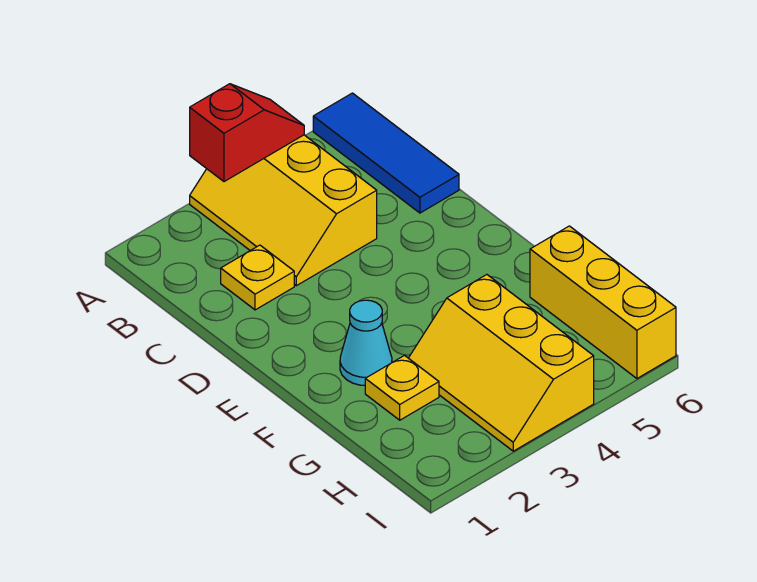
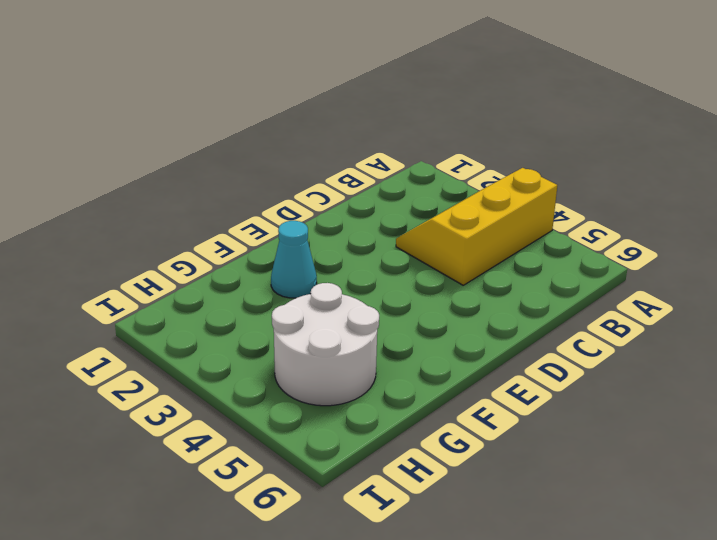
white 2x2 round brick [272,283,379,406] -> yellow 2x3 slope [409,275,594,451]
none -> blue 1x3 tile [313,93,459,213]
none -> yellow 1x1 plate [221,245,294,310]

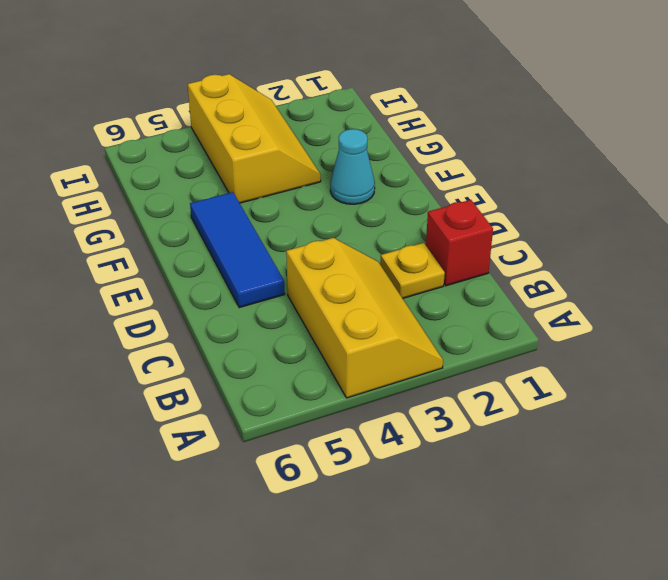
red 1x1 brick [426,200,493,286] -> none
blue 1x3 tile [190,192,285,308] -> blue 1x3 tile moved to [313,93,459,213]
none -> yellow 1x1 plate [365,356,439,420]
none -> yellow 1x3 brick [530,226,676,378]

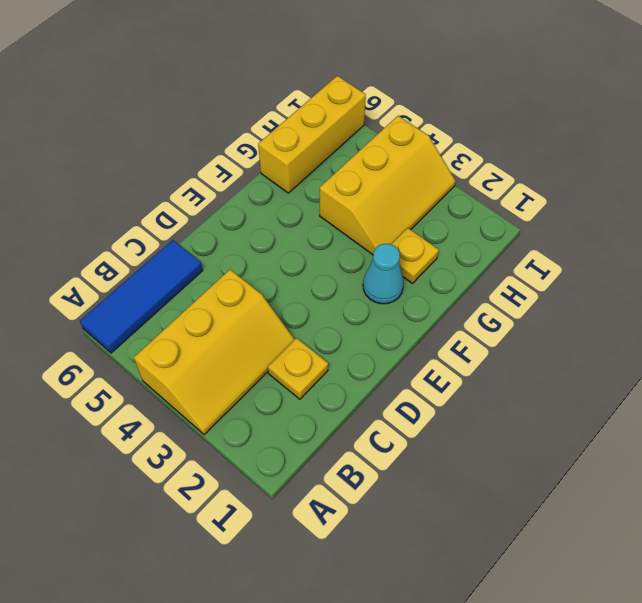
none -> red 1x2 slope [190,84,304,182]

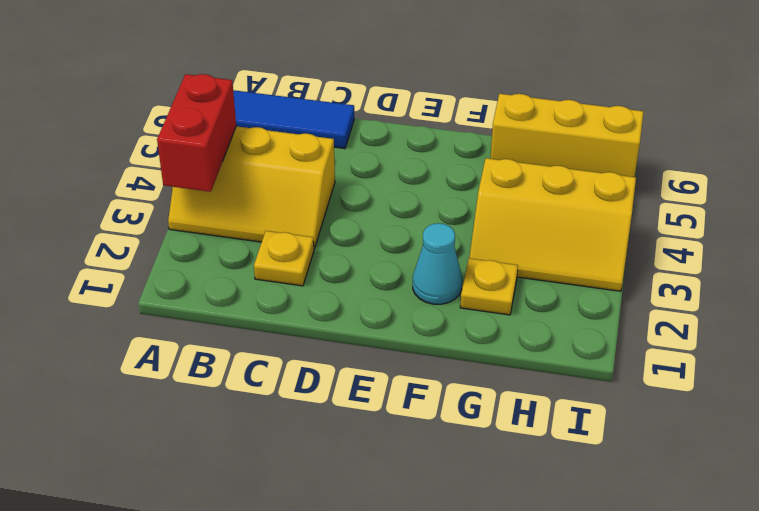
red 1x2 brick [157,74,236,192] -> red 1x2 slope [190,84,304,182]

